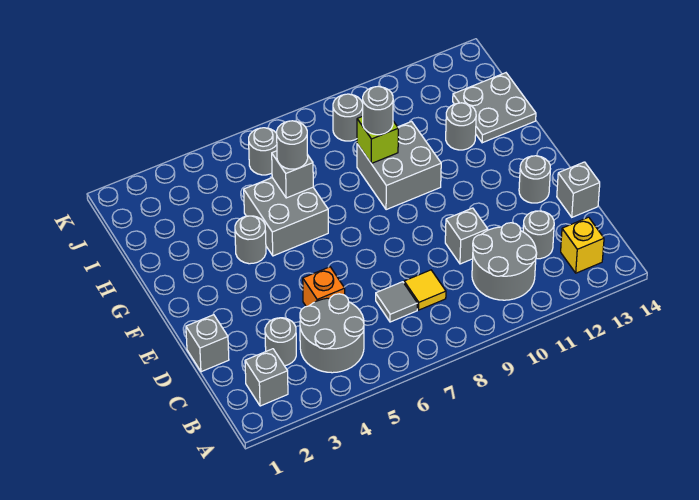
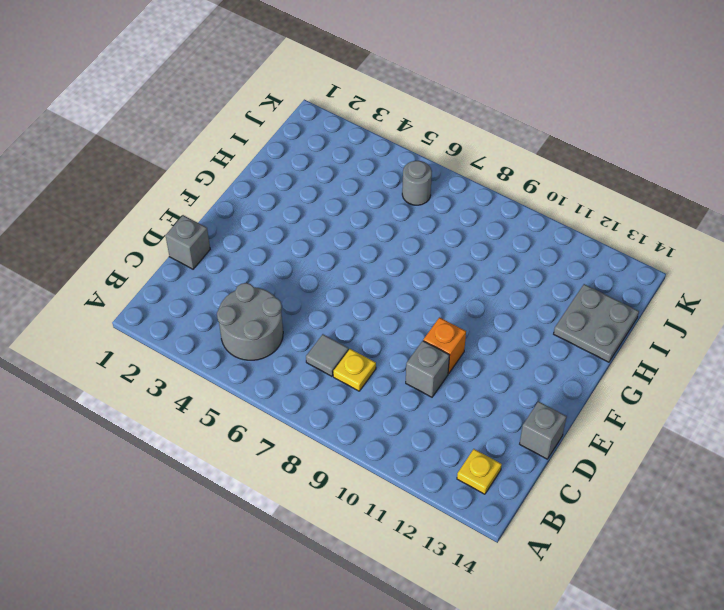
yellow 1x1 plate [457,449,502,494] -> yellow 1x1 brick [561,217,604,273]
yellow 1x1 plate [333,349,376,391] -> yellow 1x1 tile [404,270,446,310]
orange 1x1 brick [423,318,466,374] -> orange 1x1 brick moved to [303,267,345,307]
none -> grey 1x1 brick [245,349,288,406]
none -> grey 2x2 round brick [472,223,537,300]
none -> grey 1x1 round brick [265,318,296,366]

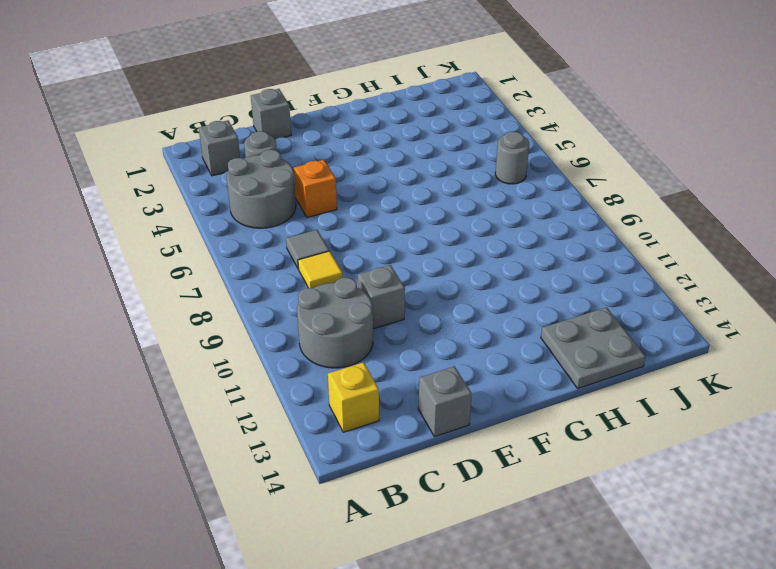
none -> grey 1x1 round brick [523,211,554,259]
none -> grey 1x1 round brick [519,156,550,203]
none -> grey 1x1 round brick [235,216,266,264]

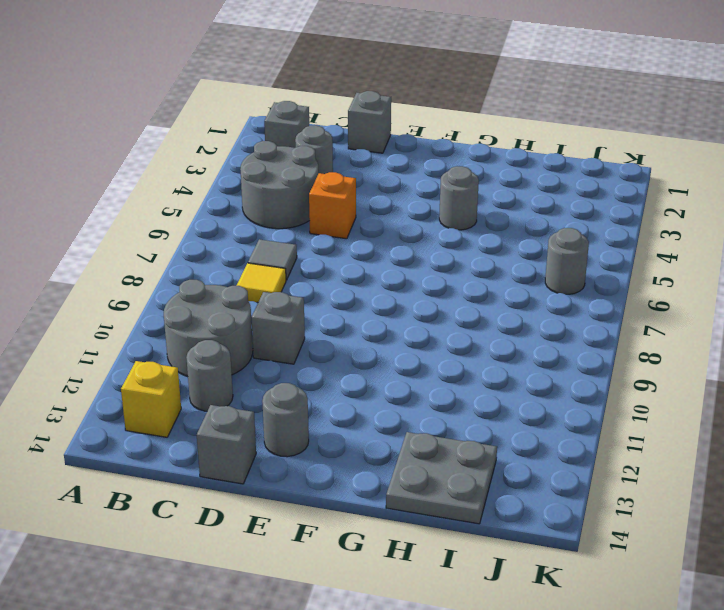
none -> grey 2x2 brick [244,178,328,256]
none -> grey 2x2 brick [357,122,441,210]
none -> grey 1x1 round brick [446,103,476,150]

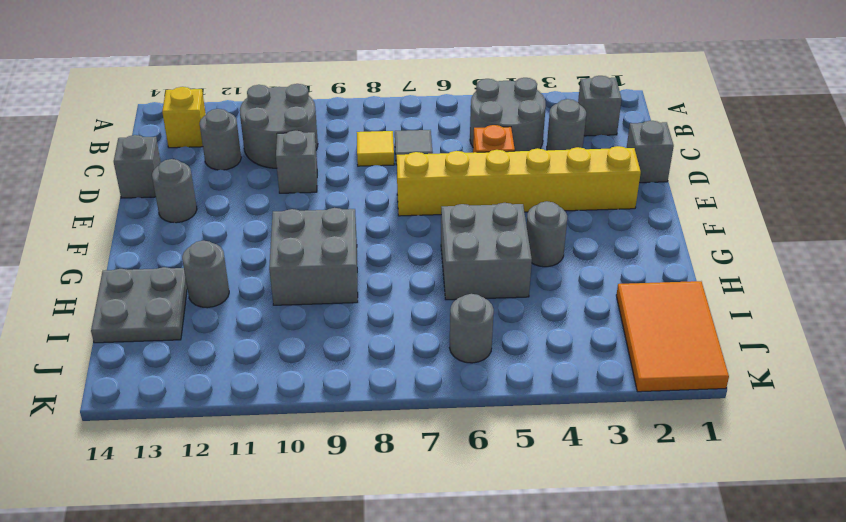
yellow 1x6 brick [397,146,641,216] -> none
orange 2x3 tile [616,281,729,392] -> none
none -> grey 1x1 round brick [333,94,363,141]
none -> grey 1x1 brick [272,151,313,198]
none -> lime 1x1 brick [357,116,398,163]

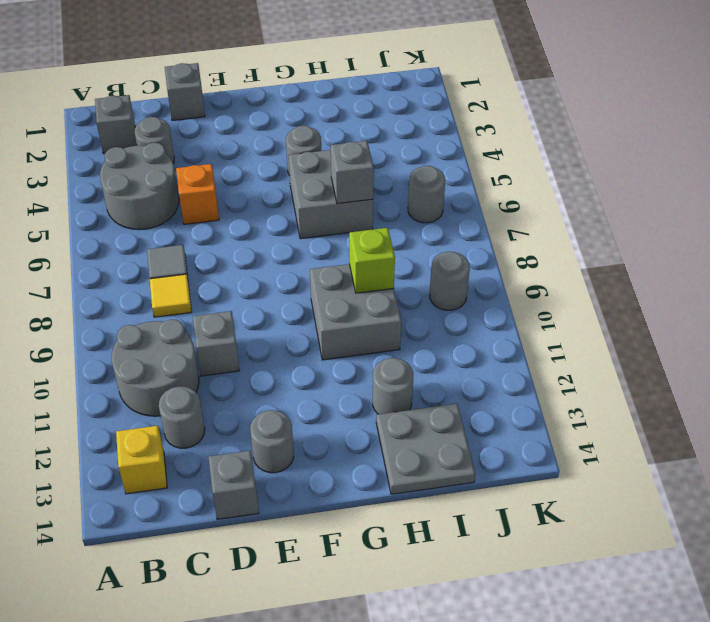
none -> grey 1x1 round brick [277,121,308,169]
none -> grey 1x1 round brick [363,86,393,135]

